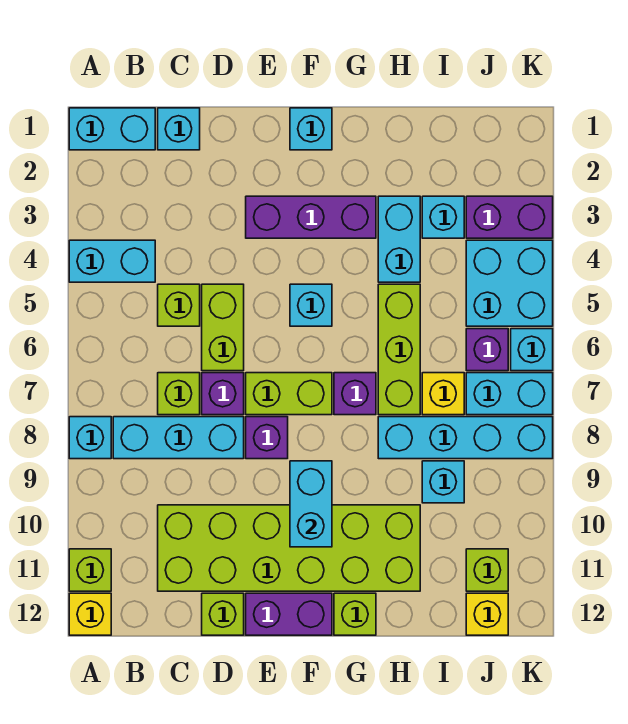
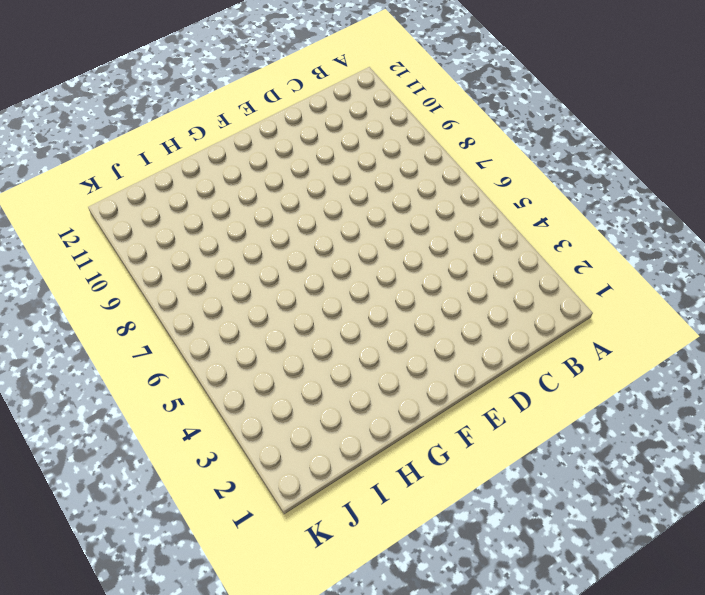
none -> cyan 1x2 brick [69,108,155,150]
none -> cyan 1x2 brick [69,240,155,282]
none -> cyan 1x1 brick [69,417,111,459]
none -> lime 1x1 brick [69,549,111,591]

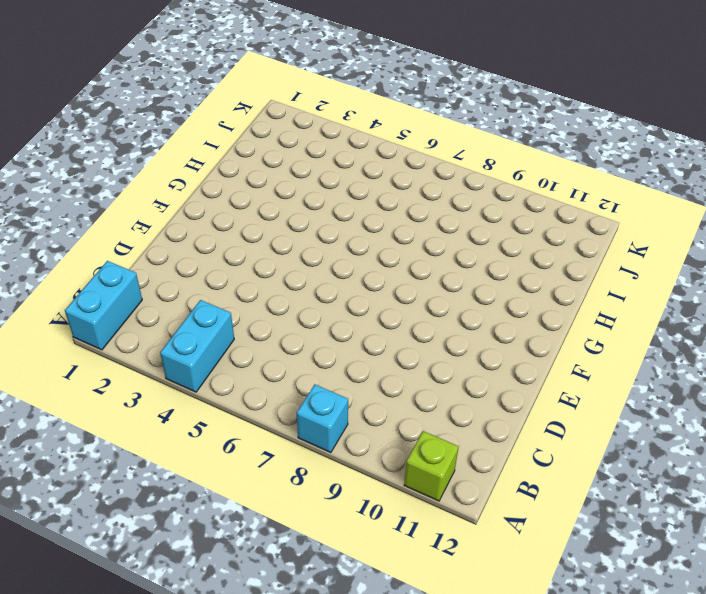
none -> yellow 1x1 brick [69,593,111,635]
none -> cyan 1x3 brick [113,417,244,459]
none -> cyan 1x1 brick [158,108,200,150]
none -> lime 1x1 brick [158,284,200,326]

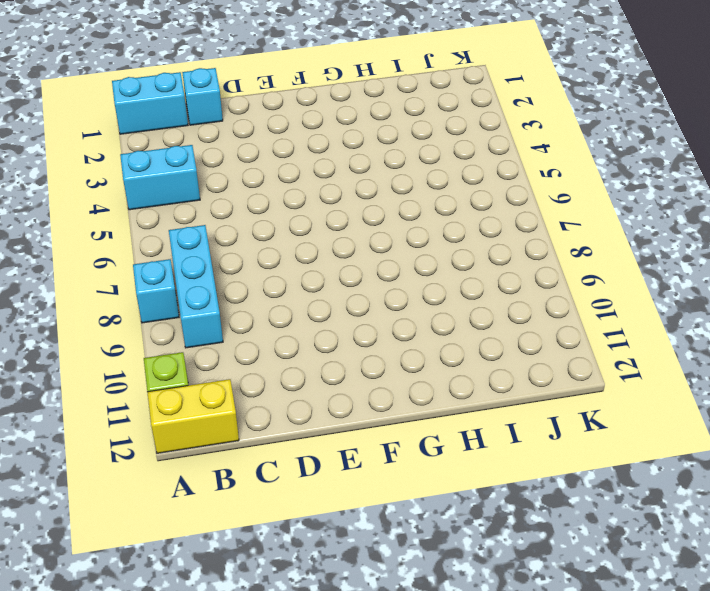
yellow 1x2 brick [147,379,239,453] -> yellow 1x1 brick [69,593,111,635]
cyan 1x3 brick [169,225,223,348] -> cyan 1x3 brick turned to [113,417,244,459]
none -> lime 1x1 brick [158,284,200,326]
none -> lime 1x1 brick [158,373,200,415]
none -> lime 2x6 brick [158,505,420,591]
none -> lime 1x2 brick [202,284,244,371]

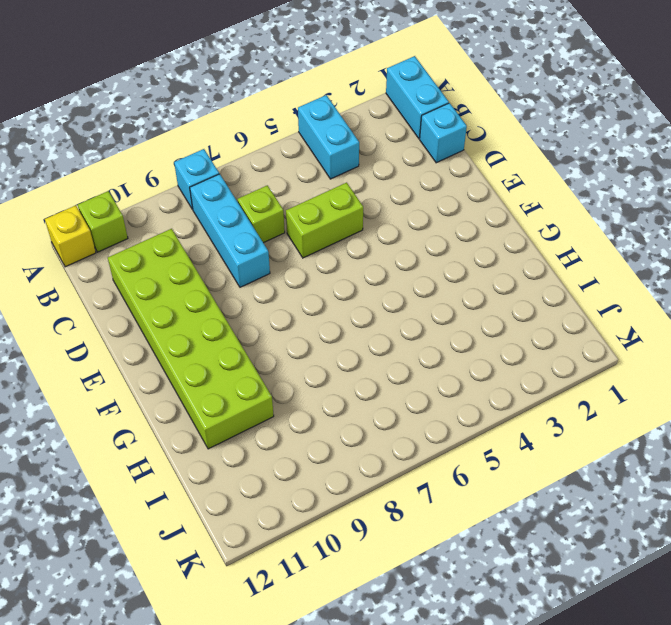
none -> lime 1x1 brick [158,284,200,326]
none -> purple 1x1 brick [202,373,244,415]
none -> lime 1x1 brick [202,593,244,635]
none -> purple 1x3 brick [246,196,376,238]

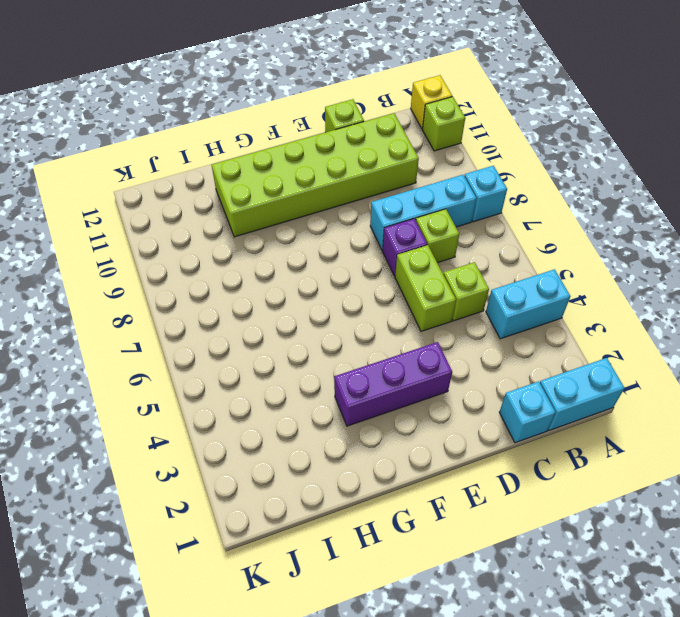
none -> lime 1x2 brick [246,373,332,415]
none -> purple 1x1 brick [246,417,288,459]
none -> purple 1x2 brick [246,593,332,635]
none -> cyan 1x1 brick [290,108,332,150]

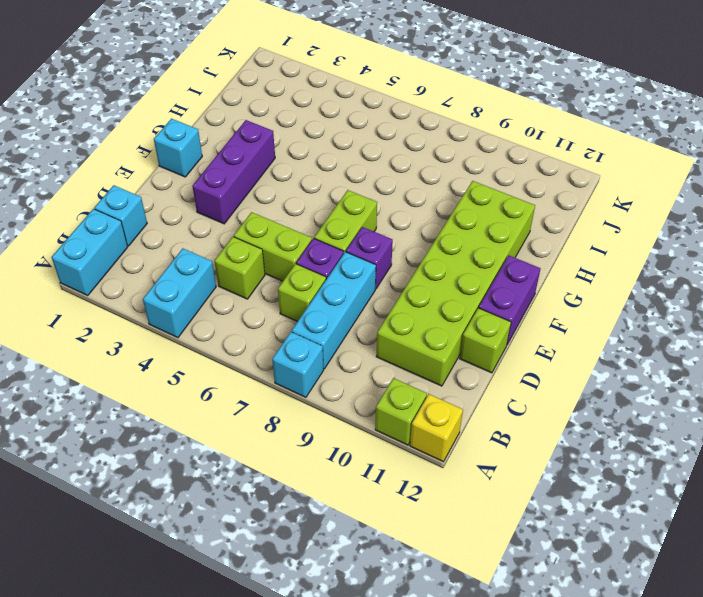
none -> cyan 1x1 brick [290,284,332,326]
none -> purple 1x1 brick [334,373,376,415]
none -> lime 1x1 brick [334,593,376,635]
none -> cyan 1x2 brick [378,196,420,282]

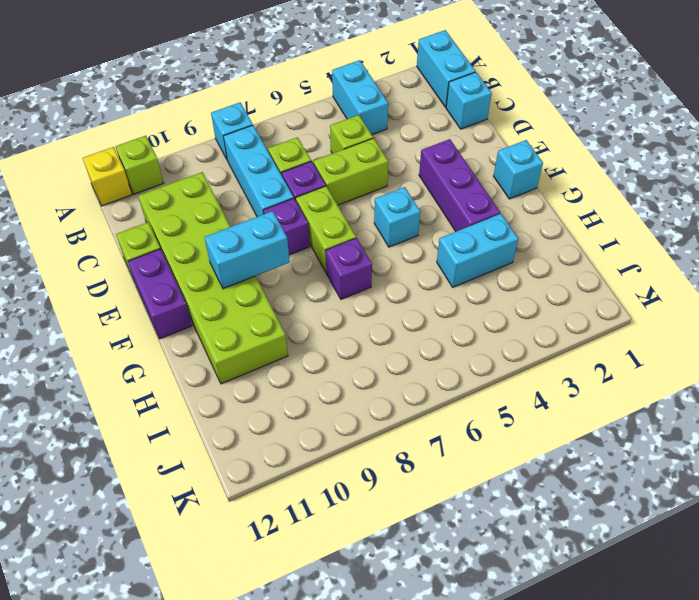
none -> lime 1x1 brick [334,593,376,635]
none -> lime 1x3 brick [378,284,420,415]
none -> cyan 1x4 brick [378,417,553,459]
none -> cyan 1x1 brick [422,196,464,238]

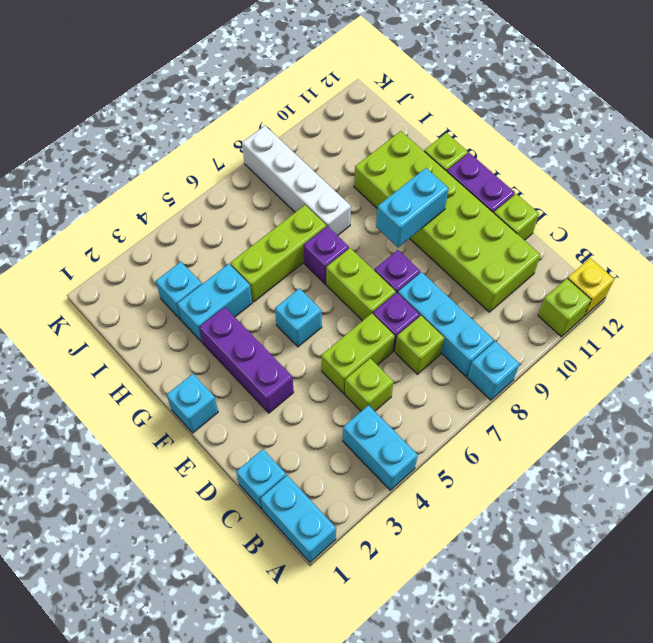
white 1x4 brick [242,126,351,236] -> cyan 1x4 brick [378,417,553,459]
none -> yellow 1x1 brick [422,373,464,415]
none -> cyan 1x1 brick [422,461,464,503]
none -> purple 1x2 brick [466,196,553,238]
none -> cyan 2x2 brick [466,240,553,326]

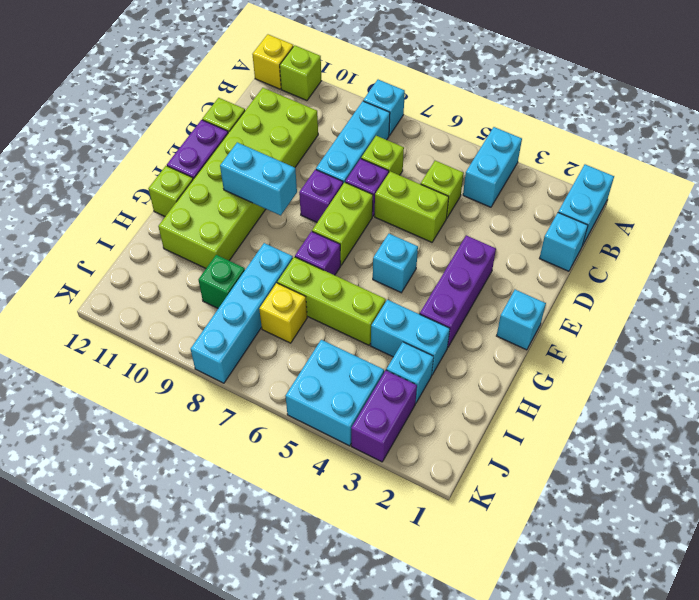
green 1x1 brick [199,255,245,308] -> cyan 1x1 brick [422,461,464,503]
none -> purple 1x1 brick [466,329,508,371]
none -> cyan 1x2 brick [466,373,553,415]
none -> lime 1x1 brick [466,549,508,591]
none -> yellow 1x1 brick [466,593,508,635]

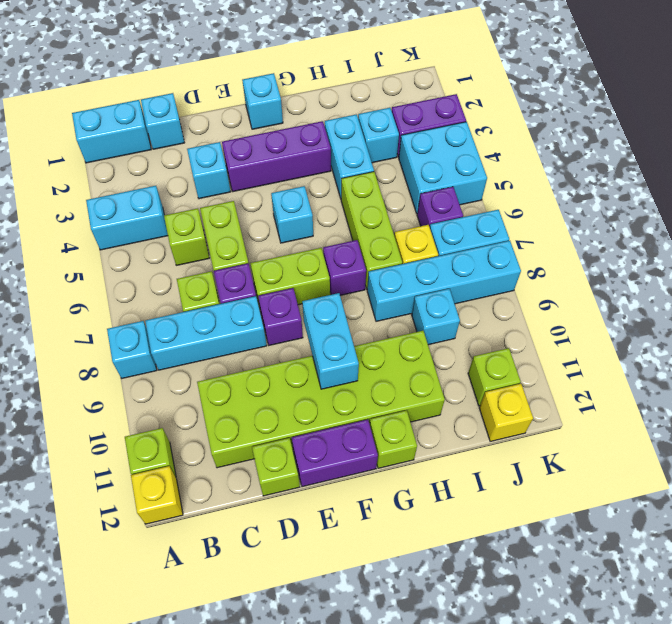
cyan 1x1 brick [187,142,231,199] -> cyan 1x1 brick moved to [511,329,553,371]

